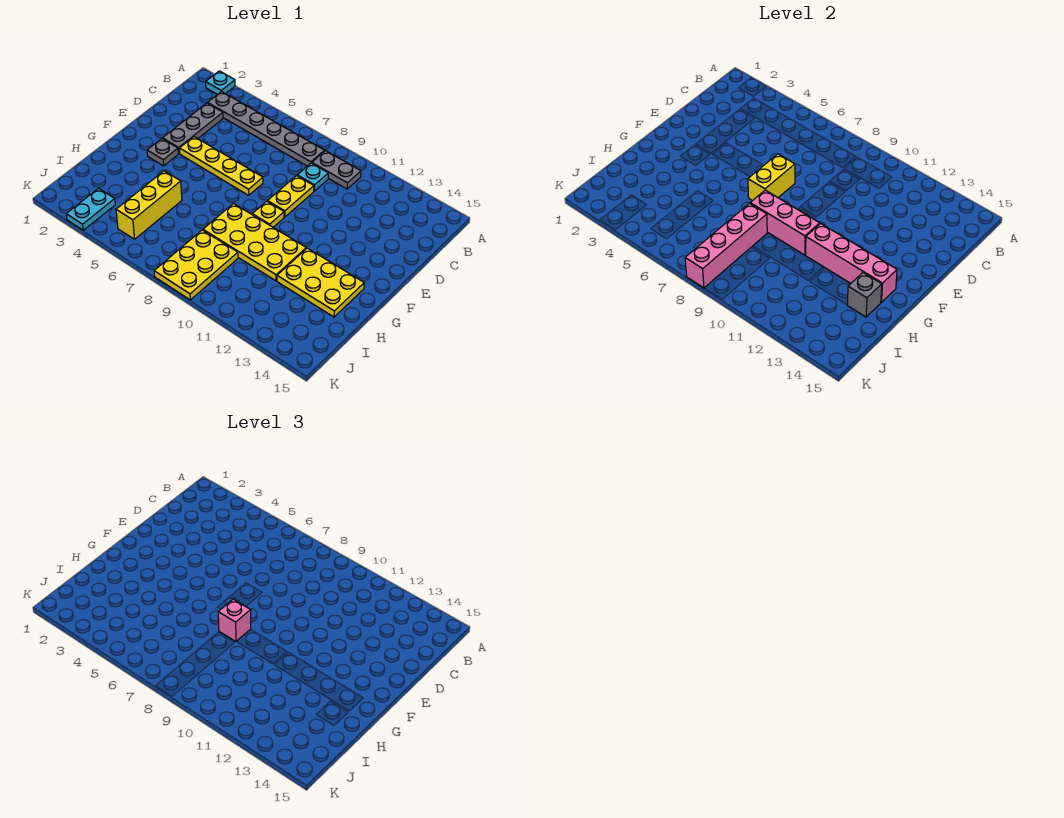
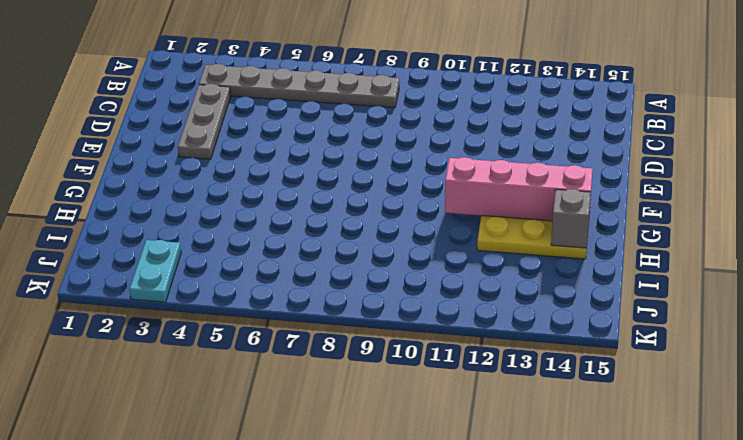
none -> cyan 1x1 plate [206,71,235,95]
none -> grey 1x2 plate [312,151,361,189]
none -> cyan 1x1 plate [297,163,328,191]

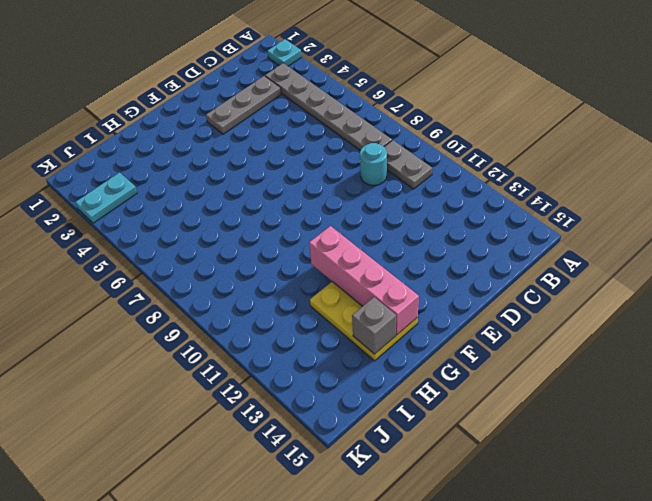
cyan 1x1 round brick [360,143,387,185] -> cyan 1x1 plate [297,163,328,191]
none -> yellow 1x2 plate [268,176,314,217]
none -> yellow 1x4 plate [180,137,263,195]
none -> grey 1x1 plate [147,139,178,166]

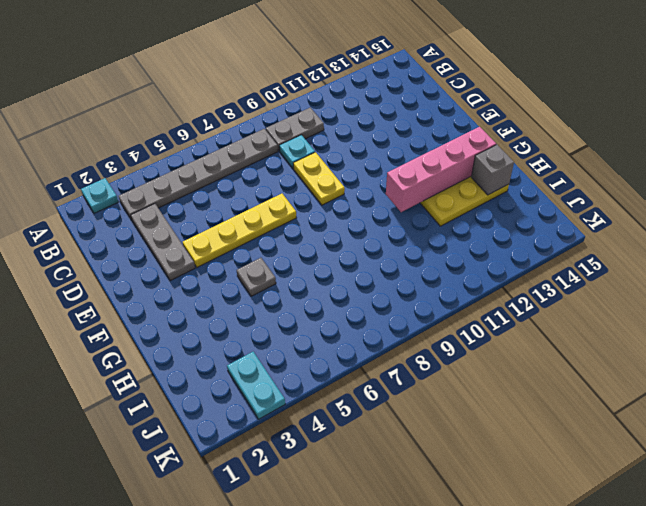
grey 1x1 plate [237,258,276,296] -> grey 1x1 plate moved to [147,139,178,166]
none -> yellow 1x1 plate [252,201,284,227]
none -> yellow 2x4 plate [203,204,306,281]
none -> yellow 1x3 brick [116,171,182,239]

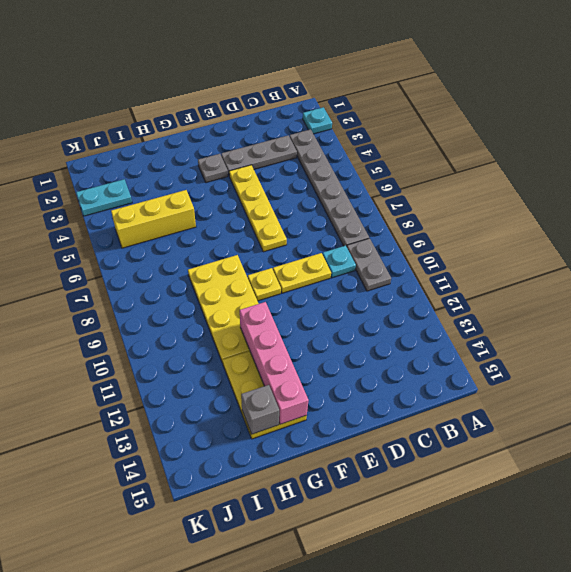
none -> yellow 2x3 plate [154,230,238,300]
none -> yellow 1x2 brick [748,154,795,201]
none -> pink 1x3 brick [750,190,820,255]

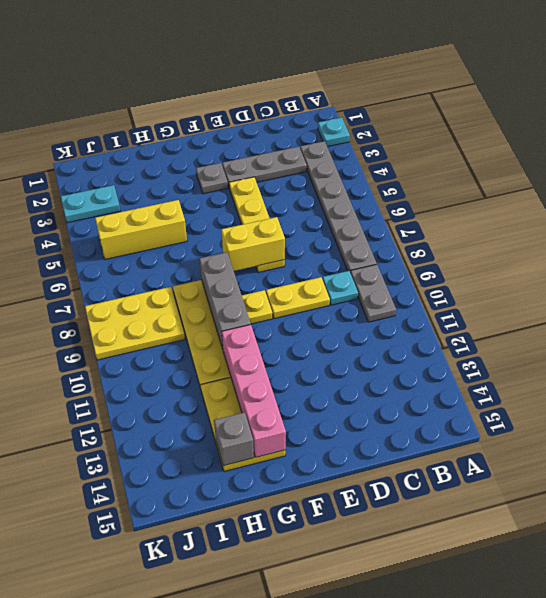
grey 1x3 brick [200,252,251,349] -> pink 1x3 brick [750,190,820,255]
none -> pink 1x4 brick [685,203,767,288]
none -> pink 1x1 brick [218,599,251,641]

